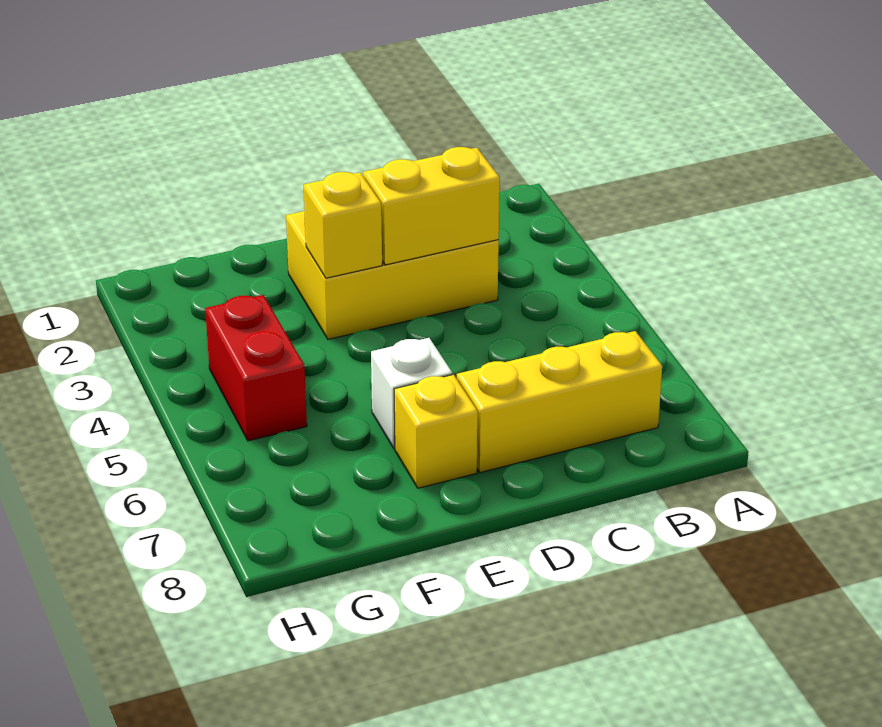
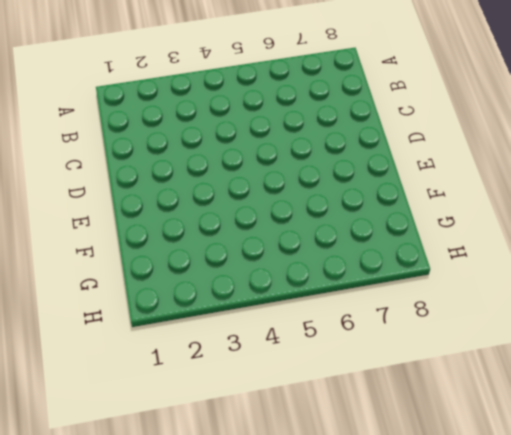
none -> yellow 1x3 brick [457,331,662,473]
none -> yellow 2x3 brick [286,211,499,339]

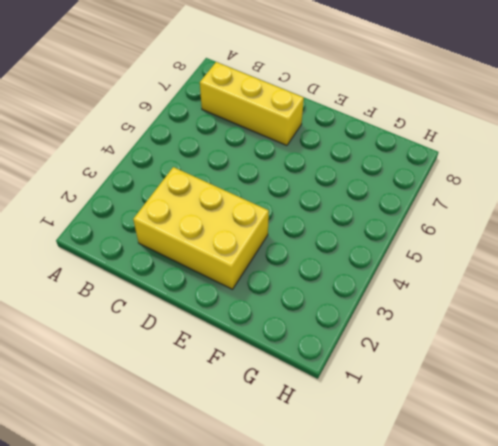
none -> white 1x1 brick [371,338,452,449]
none -> yellow 1x1 brick [394,375,478,488]

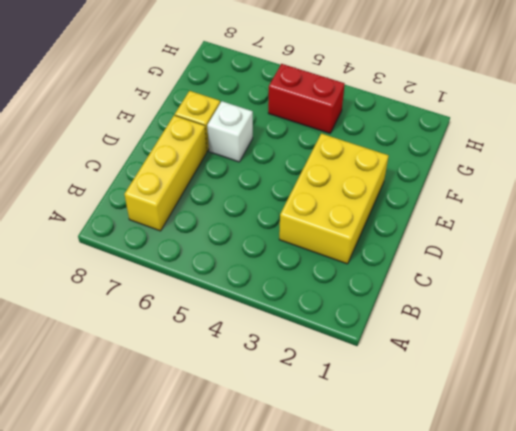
none -> yellow 1x2 brick [363,147,500,265]
none -> yellow 1x1 brick [304,172,382,278]

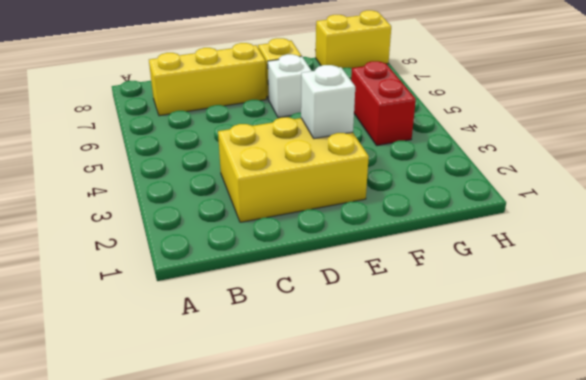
white 1x1 brick [301,65,355,139] -> yellow 1x1 brick [304,172,382,278]
yellow 1x2 brick [316,10,391,68] -> yellow 1x2 brick moved to [363,147,500,265]

